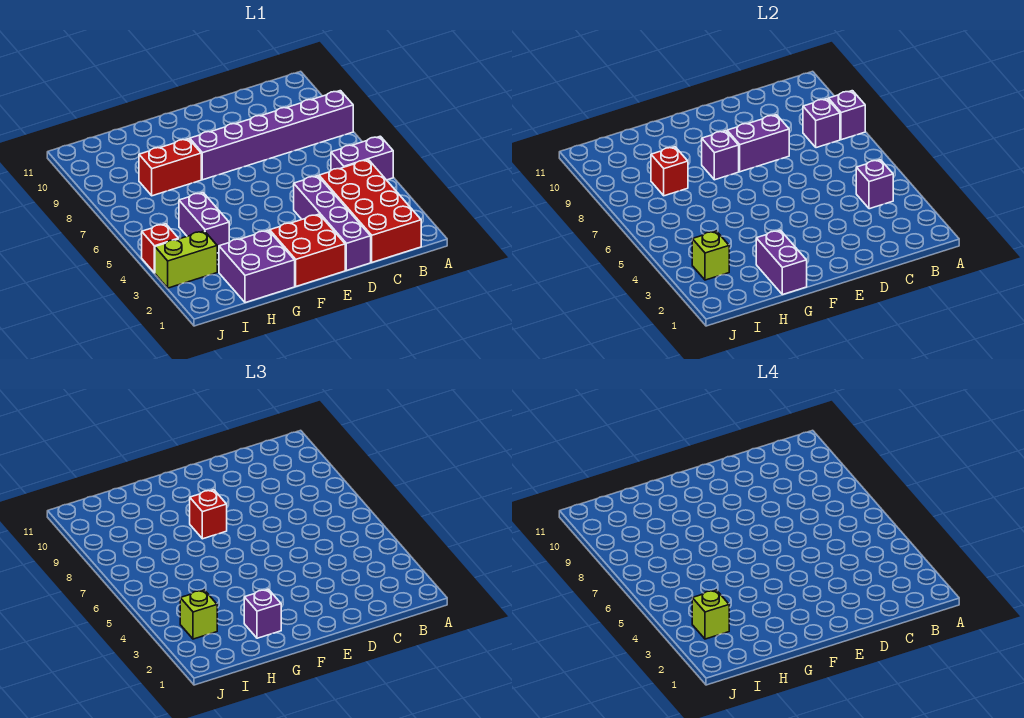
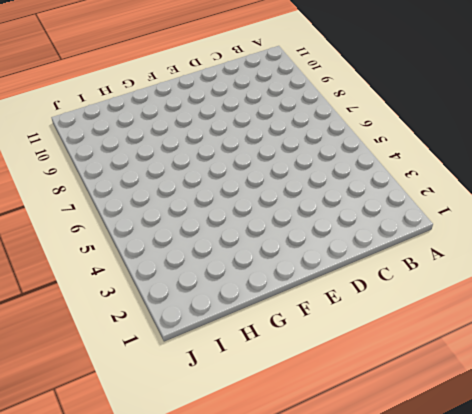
none -> purple 1x2 brick [331,136,393,180]
none -> purple 1x6 brick [190,91,353,180]
none -> red 2x4 brick [319,160,421,262]

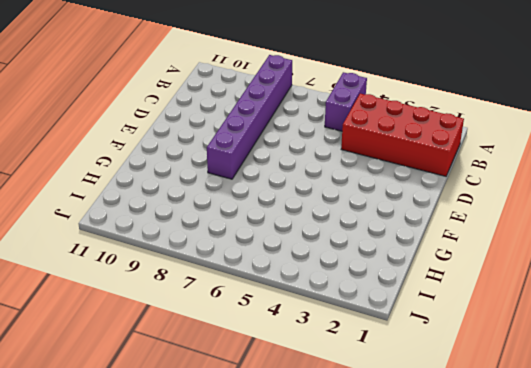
none -> purple 1x4 brick [294,176,371,271]
none -> red 2x2 brick [270,214,345,286]
none -> purple 2x2 brick [219,230,295,303]

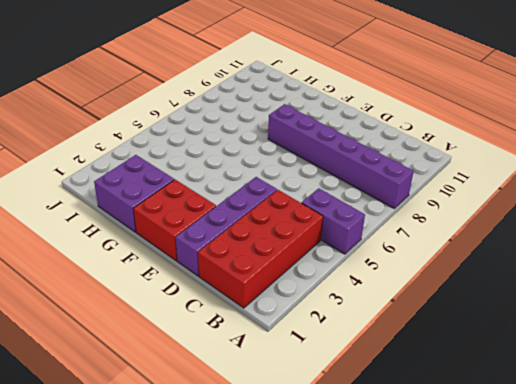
none -> red 1x2 brick [139,139,201,196]
none -> purple 1x2 brick [179,193,229,253]
none -> lime 1x2 brick [155,231,217,288]

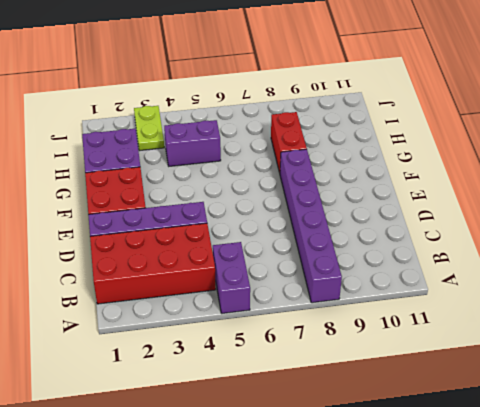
lime 1x2 plate [134,106,164,151] -> lime 1x2 brick [155,231,217,288]
none -> red 1x1 brick [142,224,179,273]
none -> purple 1x1 brick [828,91,865,140]
none -> purple 1x1 brick [856,160,893,209]

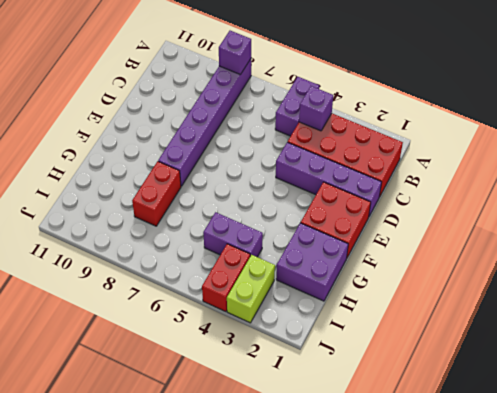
red 1x2 brick [202,244,250,312] -> red 1x1 brick [142,224,179,273]
none -> purple 1x1 brick [803,99,840,148]
none -> purple 1x2 brick [727,115,789,172]
none -> purple 1x1 brick [702,131,739,180]

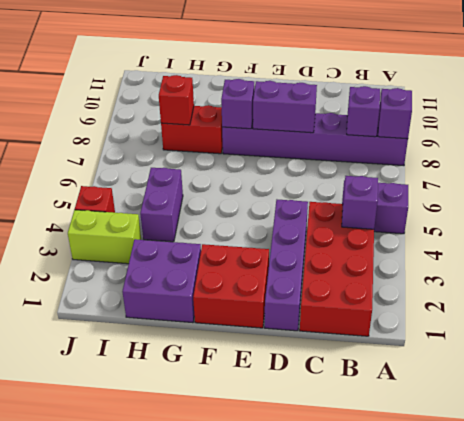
none -> purple 1x2 brick [756,230,807,295]
none -> lime 1x1 brick [692,231,729,280]
none -> red 1x1 brick [190,490,227,539]

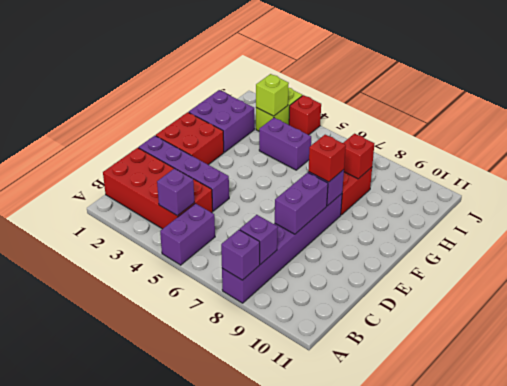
none -> purple 1x2 brick [756,230,807,295]
none -> purple 1x1 brick [244,589,281,638]
none -> lime 1x1 brick [180,590,217,639]

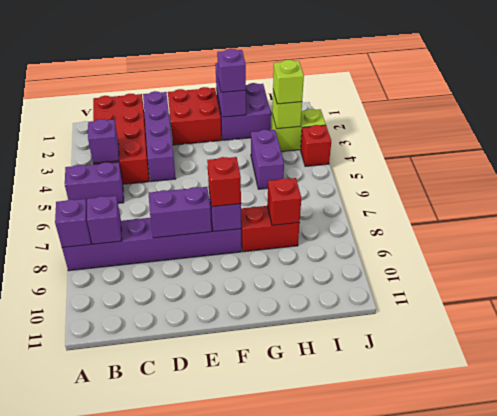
none -> lime 1x1 brick [692,590,729,639]

